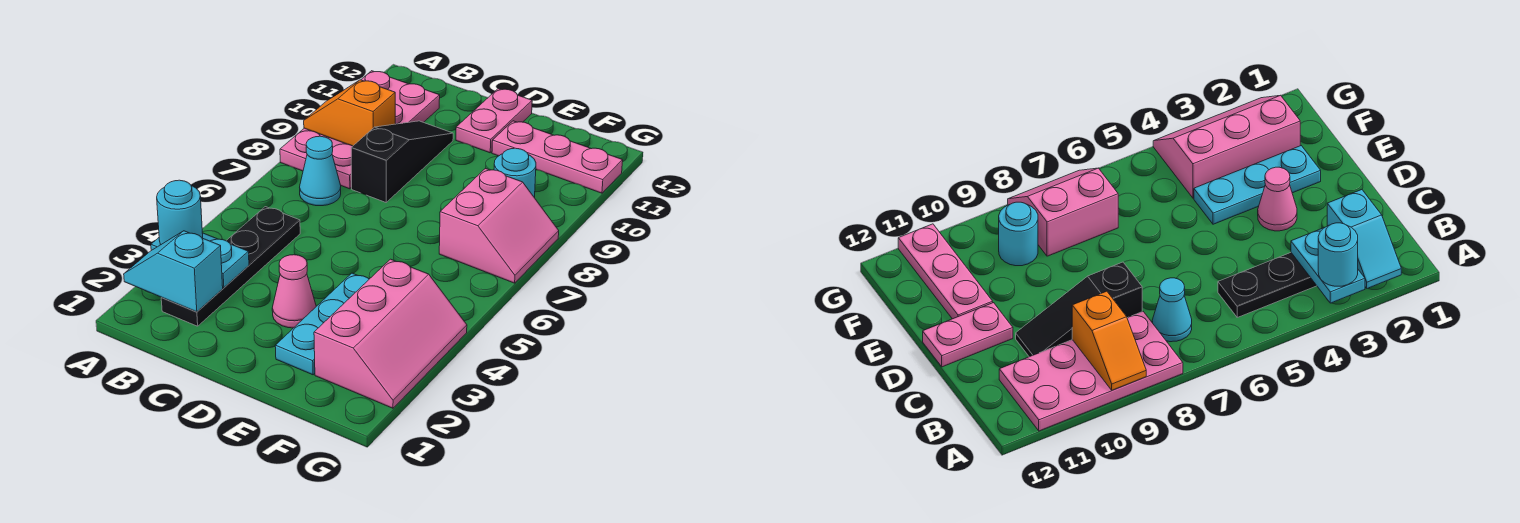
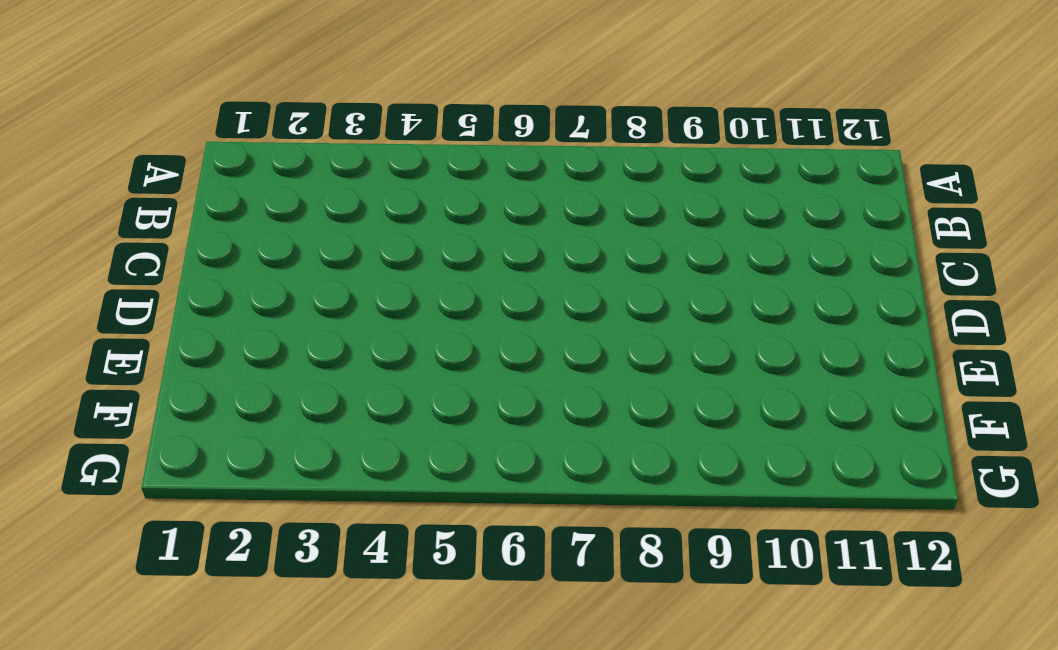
none -> pink 2x4 plate [280,71,440,189]
none -> black 1x4 plate [161,207,300,326]
none -> cyan 1x1 cone [300,136,341,206]

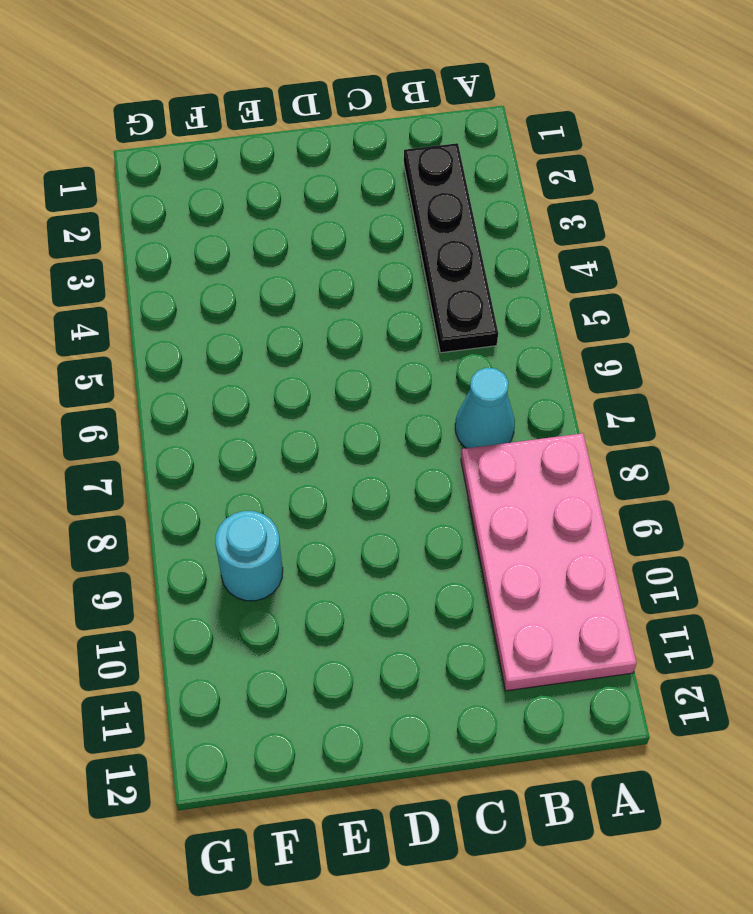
none -> black 1x3 slope [351,121,453,202]
none -> pink 1x1 cone [272,255,316,328]
none -> pink 1x2 plate [456,89,532,153]

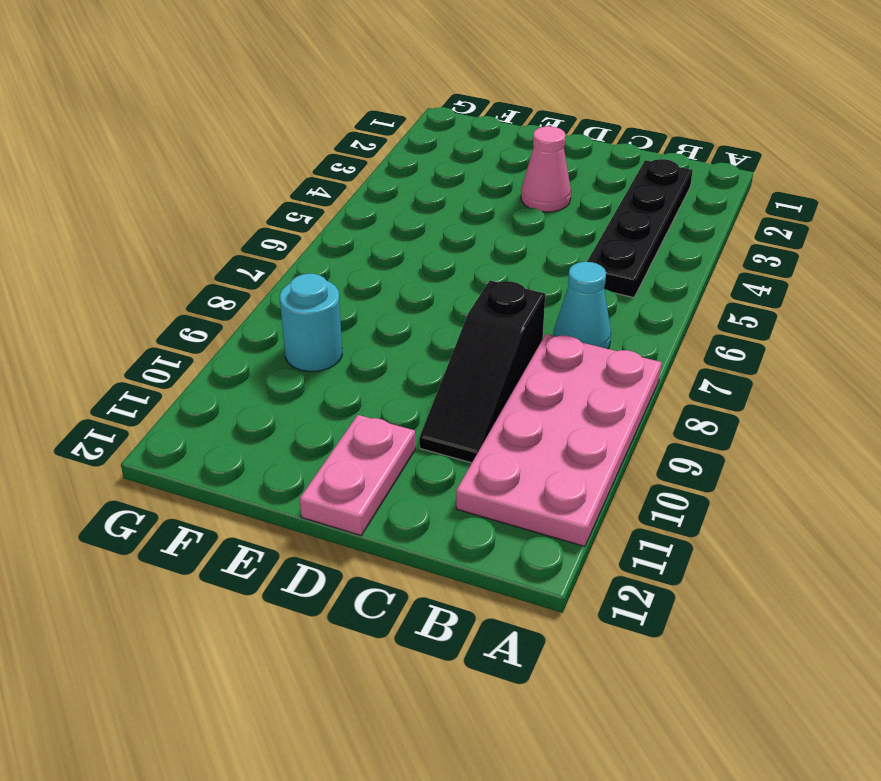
none -> cyan 1x3 plate [275,273,369,375]
none -> pink 1x3 plate [492,121,623,193]
none -> pink 2x3 slope [314,259,467,408]

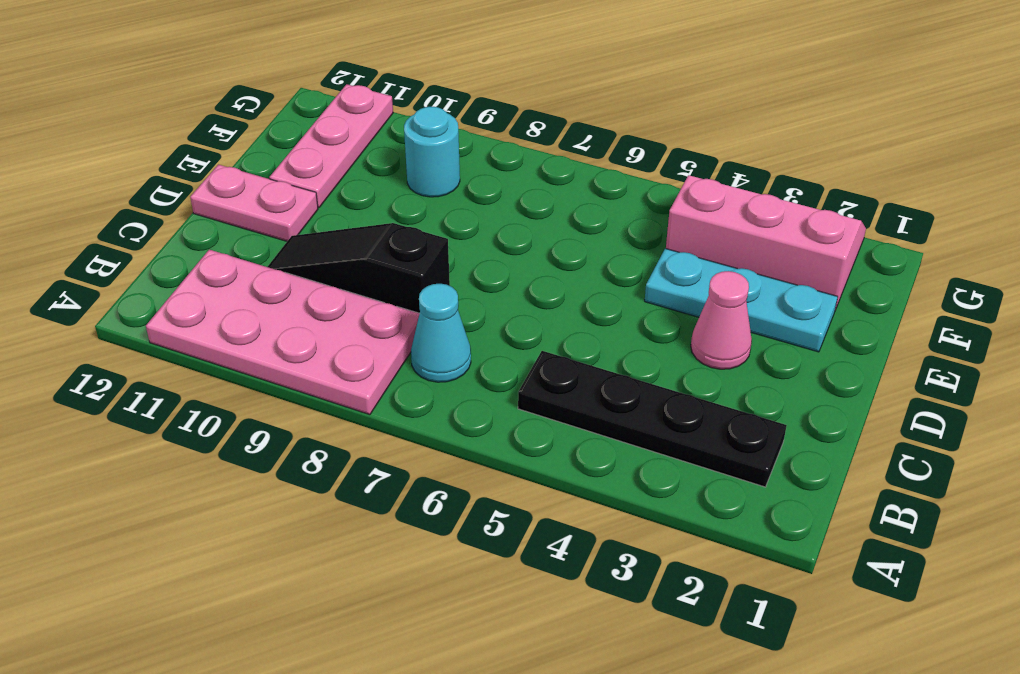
none -> pink 2x2 slope [439,168,559,283]
none -> cyan 1x2 slope [124,231,223,312]
none -> cyan 1x2 plate [151,233,249,288]

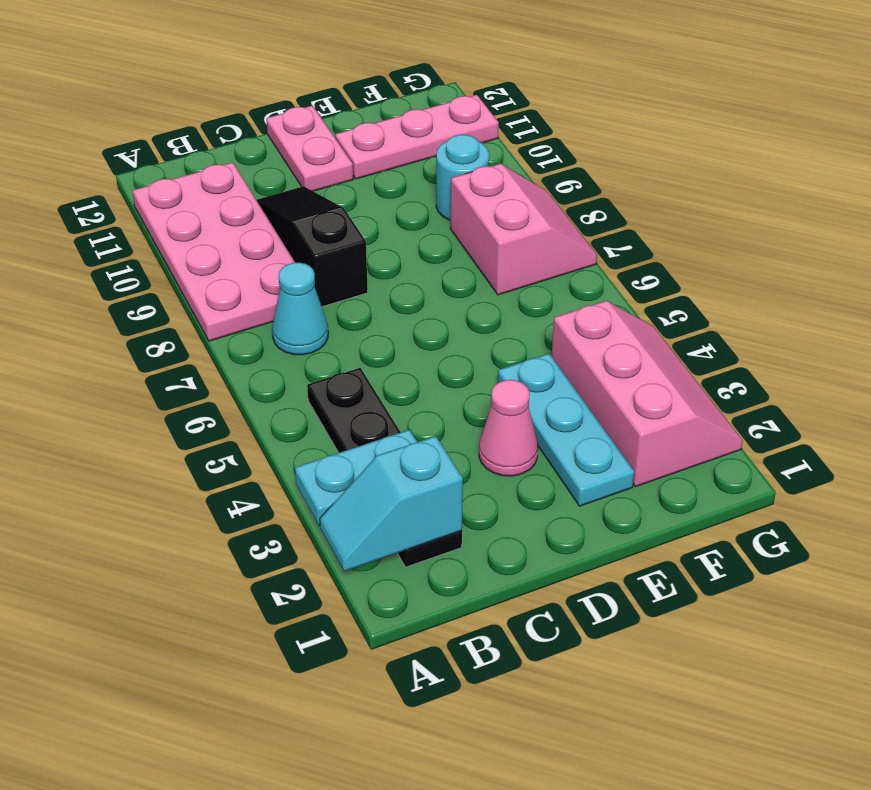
none -> orange 1x2 slope [304,80,395,146]
none -> cyan 1x1 round brick [157,180,203,245]

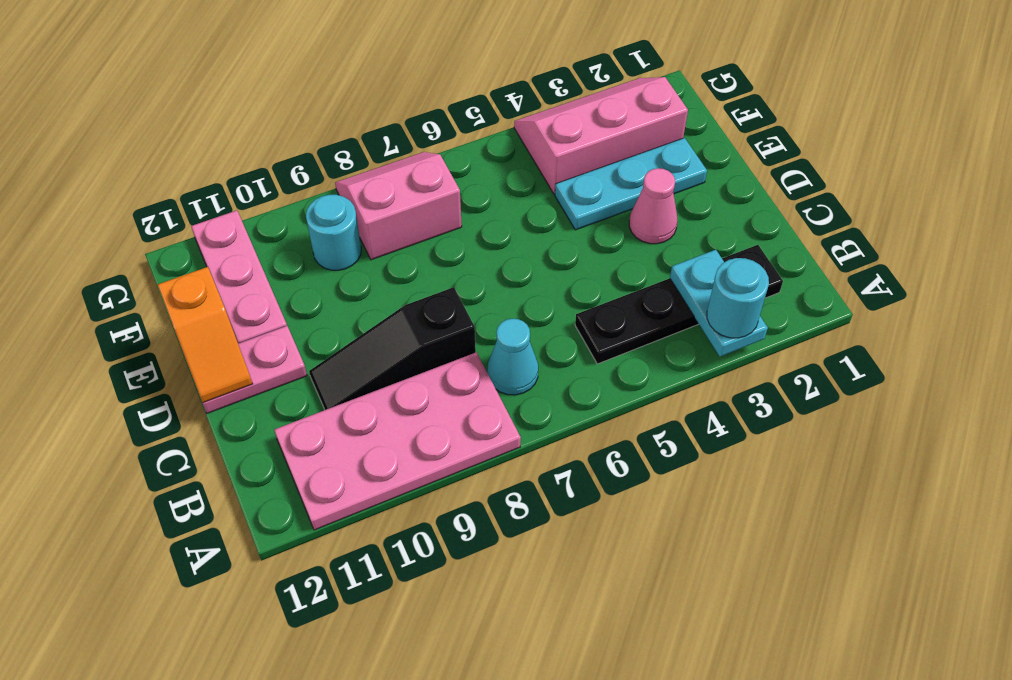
orange 1x2 slope [158,267,253,403] -> orange 1x2 slope moved to [304,80,395,146]
none -> cyan 1x2 slope [124,231,223,312]

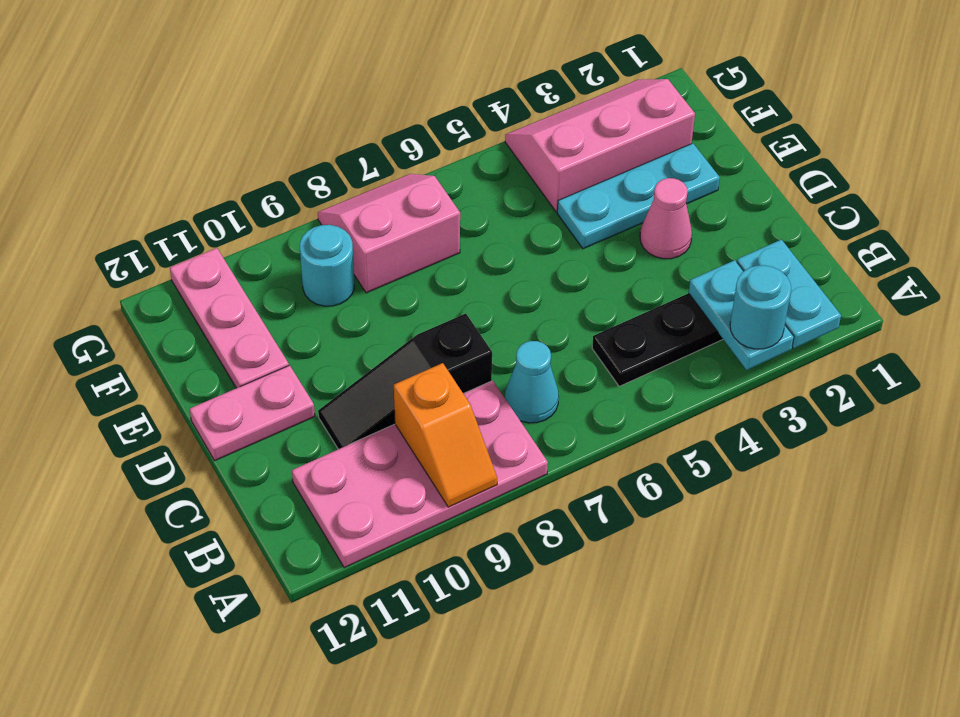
cyan 1x2 plate [737,240,841,348] -> cyan 1x2 slope [124,231,223,312]

